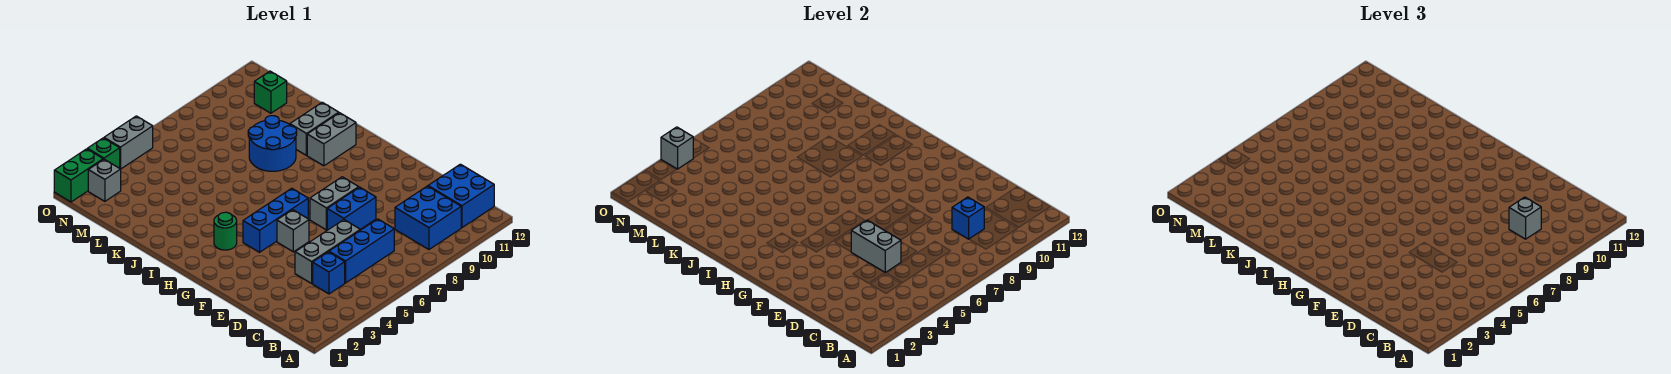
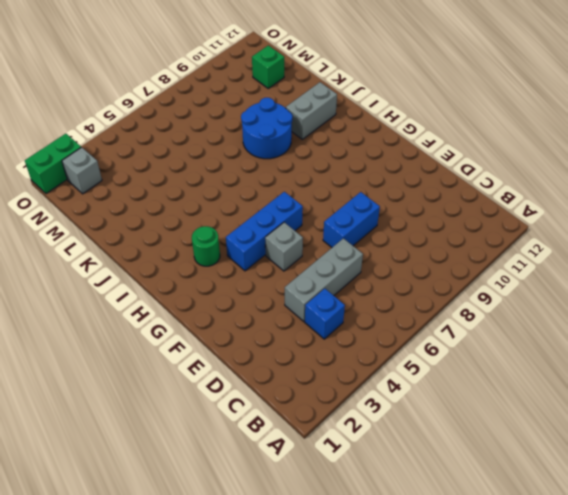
none -> blue 2x2 brick [395,186,461,250]
none -> blue 2x2 brick [428,164,494,228]
none -> blue 1x3 brick [329,219,394,283]

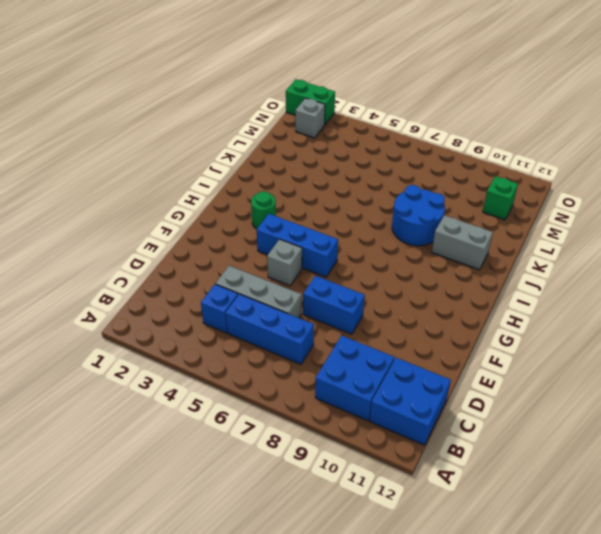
none -> grey 1x2 brick [310,177,359,230]
none -> grey 1x2 brick [307,113,356,166]
none -> green 1x1 brick [87,138,120,168]

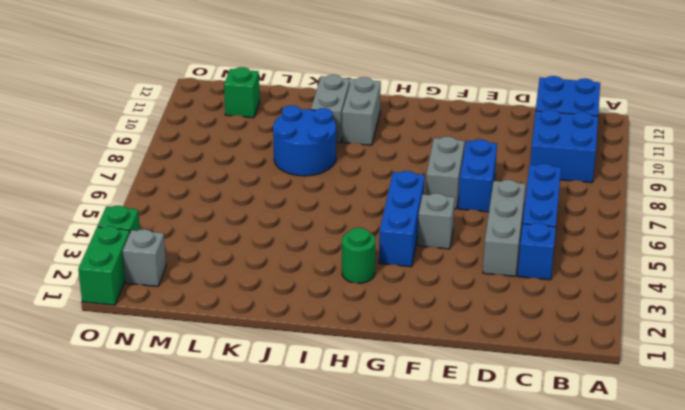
none -> grey 1x2 brick [104,116,153,169]
none -> blue 1x1 brick [952,197,984,239]
none -> grey 1x2 brick [851,220,901,272]

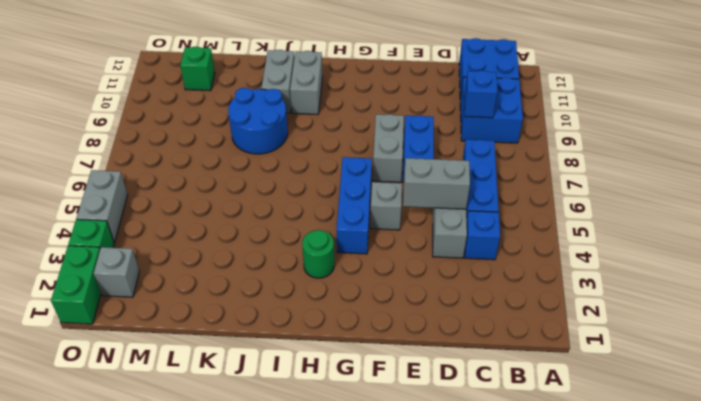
none -> grey 1x1 brick [661,127,693,169]
none -> grey 1x1 brick [1509,197,1541,239]

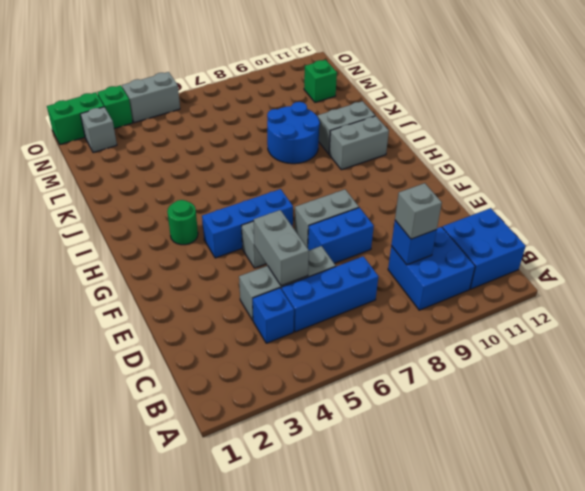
none -> grey 1x1 brick [661,127,693,169]

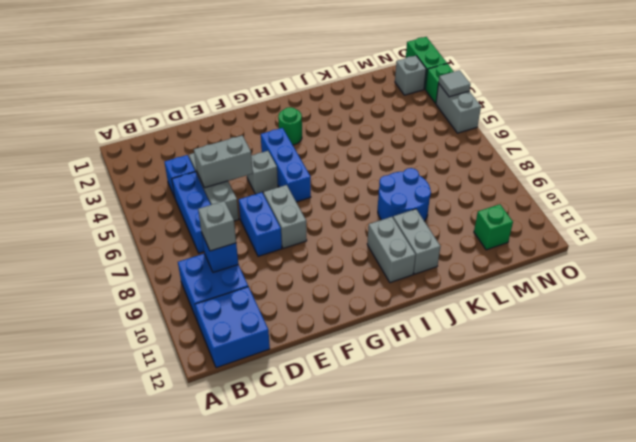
grey 1x1 tile [439,70,470,97] -> grey 1x1 brick [661,127,693,169]

